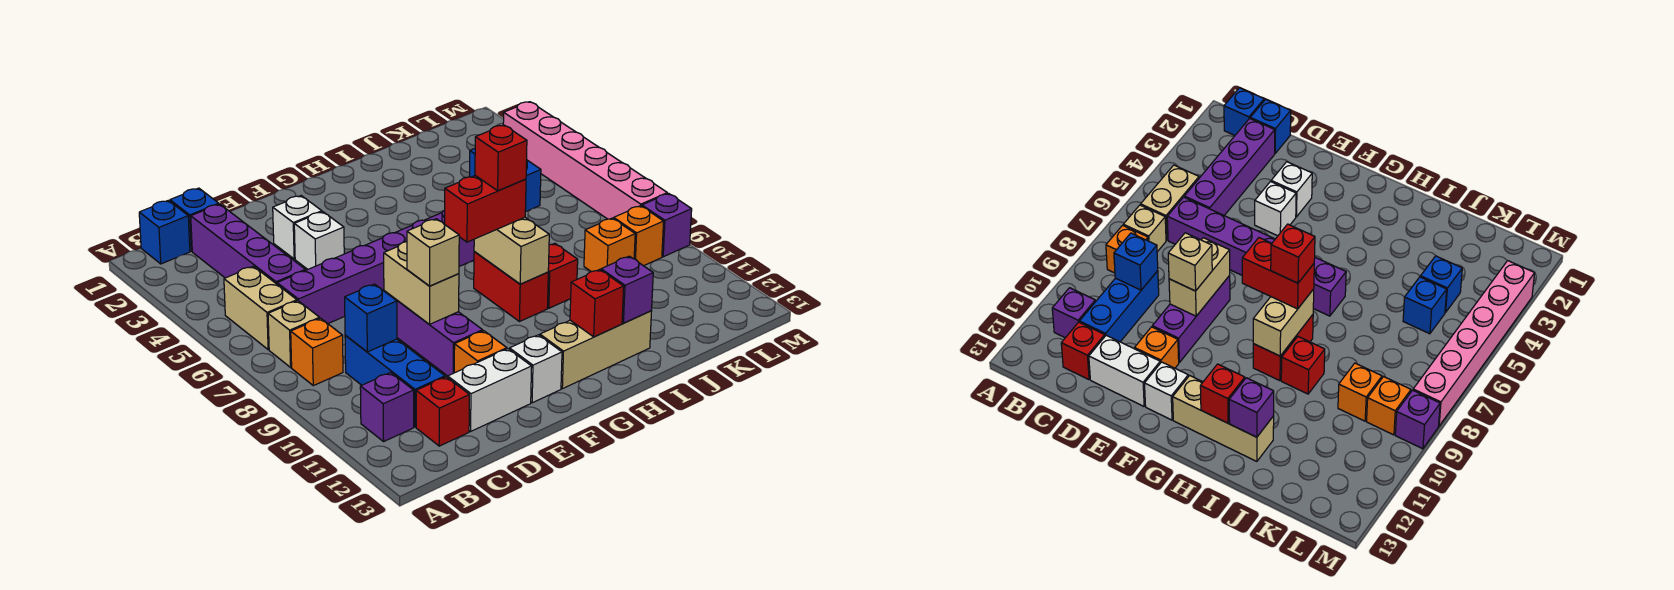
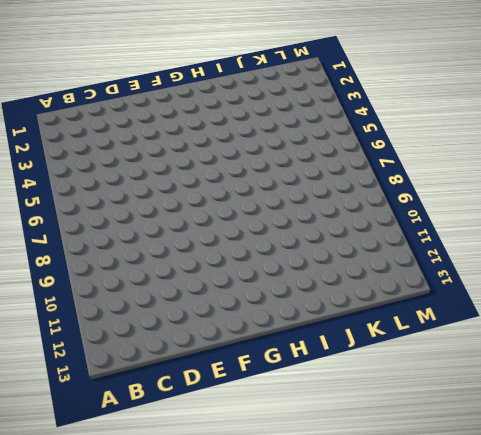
none -> blue 1x1 brick [139,200,190,264]
none -> tan 1x2 brick [224,266,297,350]
none -> tan 1x1 brick [268,301,320,367]
none -> orange 1x1 brick [291,318,343,386]

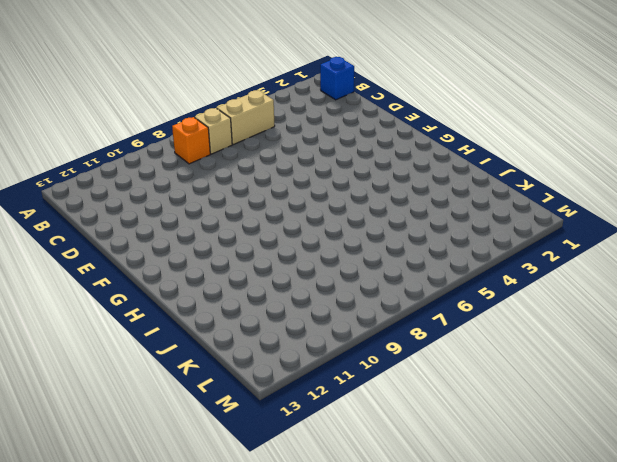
none -> purple 1x1 brick [360,373,414,442]
none -> blue 1x1 brick [170,188,219,251]
none -> purple 1x4 brick [191,204,305,284]
none -> purple 1x6 brick [277,210,474,324]

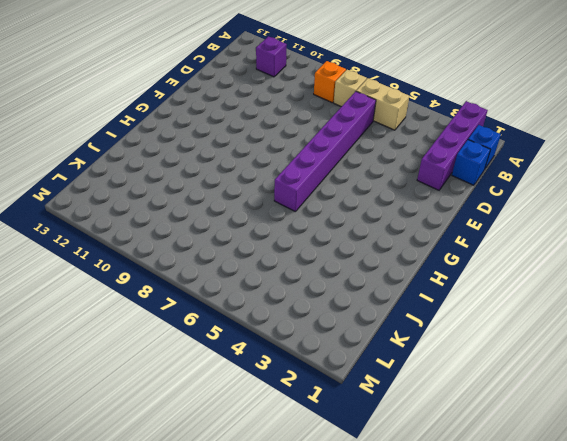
purple 1x4 brick [417,101,488,190] -> purple 1x4 brick turned to [191,204,305,284]
none -> blue 1x3 brick [345,335,445,427]
none -> red 1x1 brick [416,377,469,446]
none -> white 1x2 brick [448,349,532,431]
none -> white 1x1 brick [273,196,322,259]

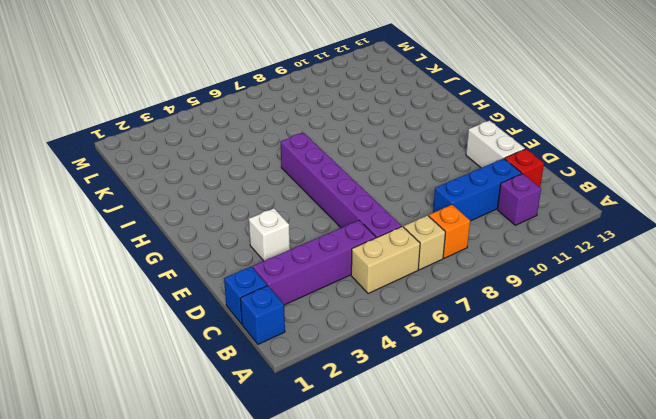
none -> white 1x1 brick [294,212,344,269]
none -> purple 1x3 brick [384,291,483,376]
none -> orange 1x1 brick [454,331,507,373]
none -> white 1x1 brick [510,335,562,403]

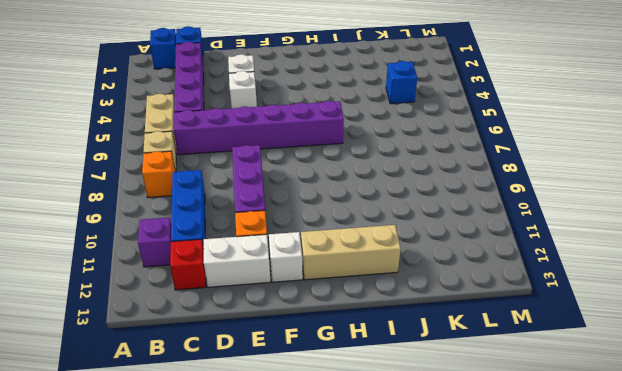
none -> red 1x2 brick [474,252,548,322]
none -> red 1x1 brick [547,243,578,308]
none -> blue 1x1 brick [525,160,541,212]
none -> orange 1x1 brick [584,218,635,272]

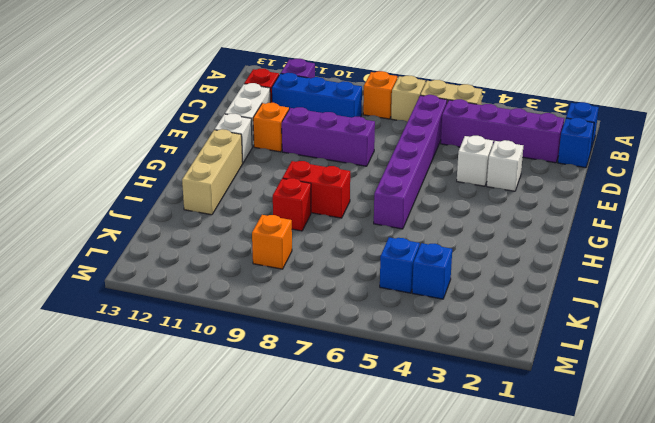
none -> orange 1x1 brick [614,206,664,266]
none -> pink 1x6 brick [503,102,667,219]
none -> purple 1x1 brick [642,193,692,257]
none -> blue 1x1 brick [345,284,397,352]

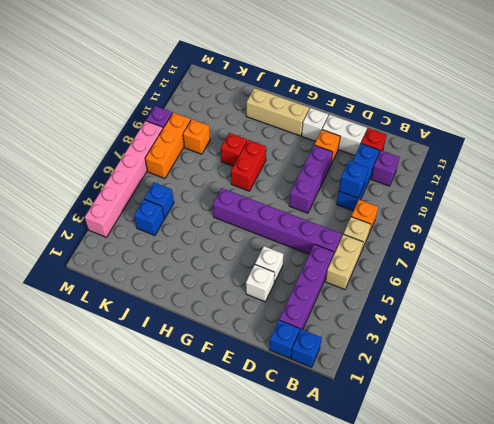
orange 1x3 brick [145,113,191,178] -> orange 1x1 brick [614,206,664,266]
none -> tan 1x2 brick [384,242,459,324]
none -> tan 1x2 brick [474,217,549,284]
none -> red 1x1 brick [570,269,624,337]
none -> purple 1x1 brick [601,256,653,323]

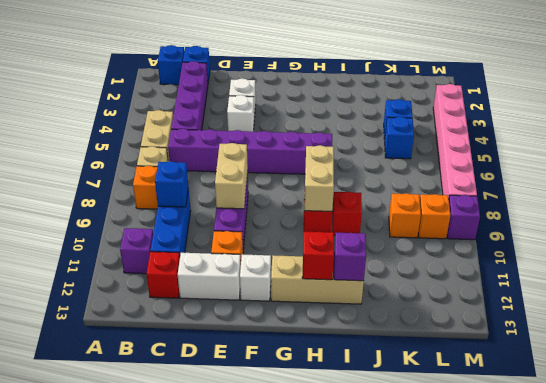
none -> tan 1x1 brick [407,219,459,286]
none -> red 1x2 brick [445,176,526,242]
none -> red 1x1 brick [475,125,527,191]

